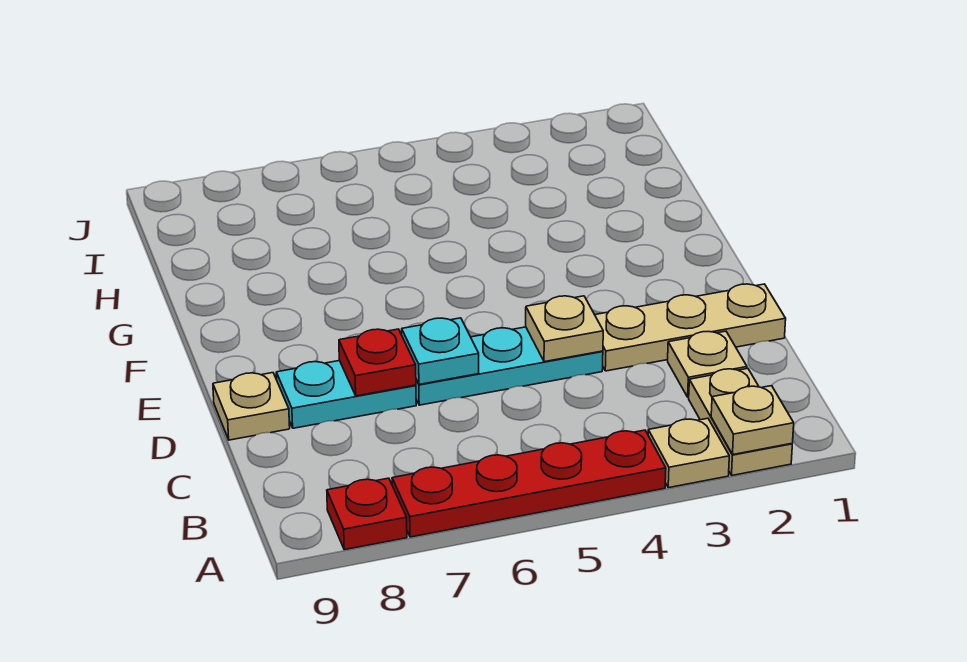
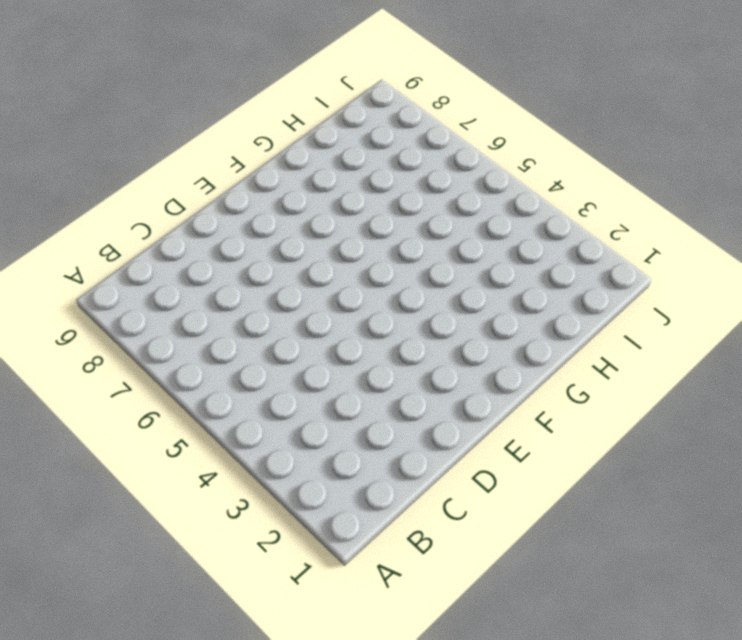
none -> tan 1x2 plate [689,368,792,475]
none -> tan 1x1 plate [648,418,729,488]
none -> red 1x4 plate [392,430,666,537]

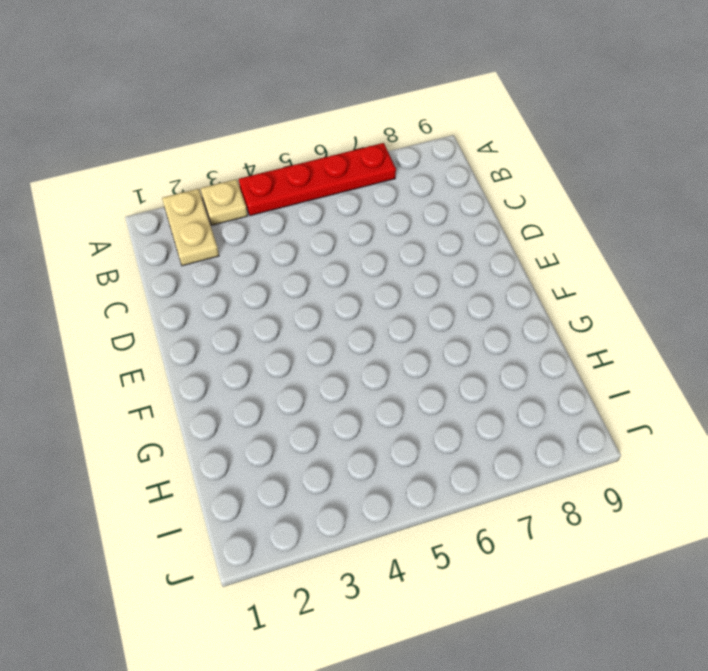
none -> red 1x1 plate [327,478,407,550]
none -> tan 1x1 plate [668,331,747,397]
none -> tan 1x3 plate [595,284,786,371]

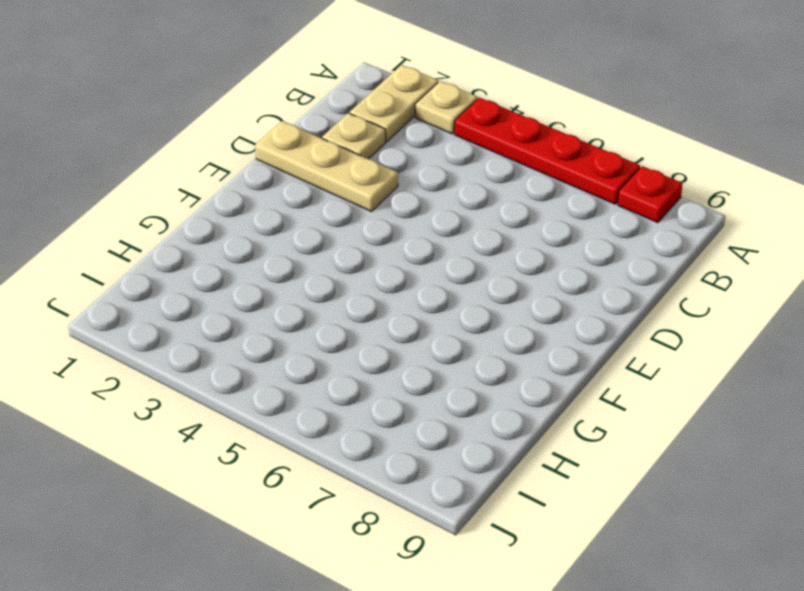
none -> cyan 1x3 plate [416,327,603,405]
none -> cyan 1x2 plate [276,361,416,428]
none -> tan 1x1 plate [213,373,290,440]

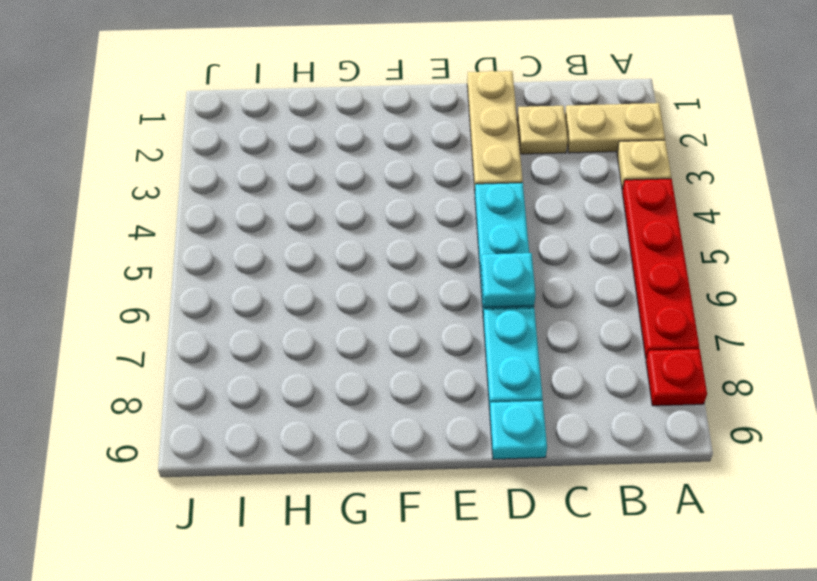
cyan 1x1 plate [490,401,547,459] -> tan 1x1 plate [213,373,290,440]
none -> tan 1x1 plate [711,386,794,454]
none -> tan 1x1 plate [526,296,603,362]
none -> red 1x1 plate [339,329,416,396]

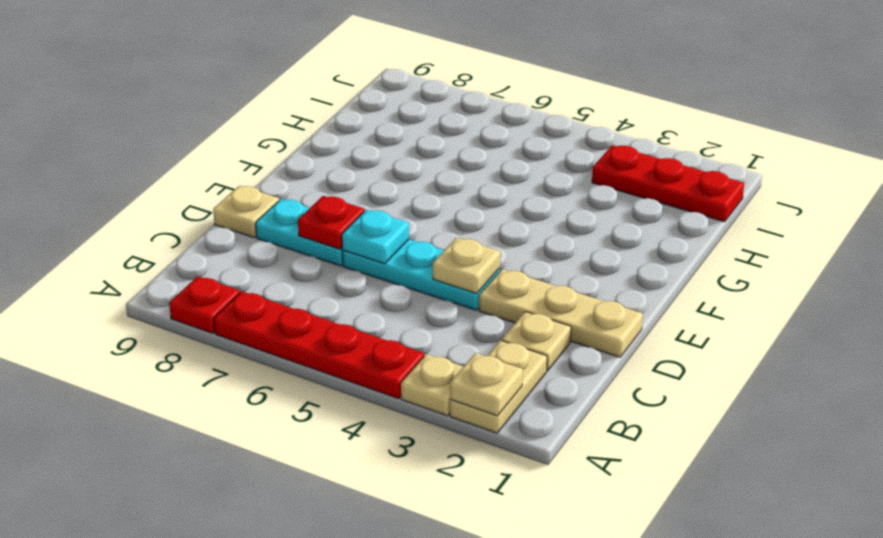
red 1x3 plate [592,145,744,222] -> none

